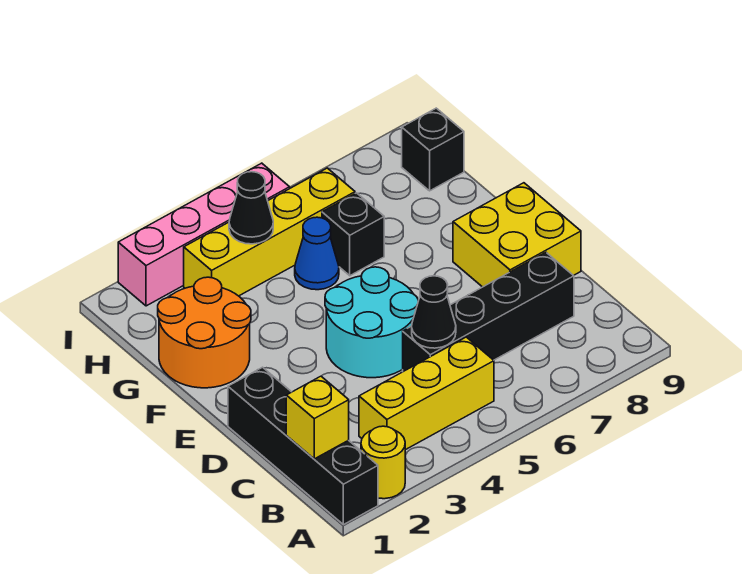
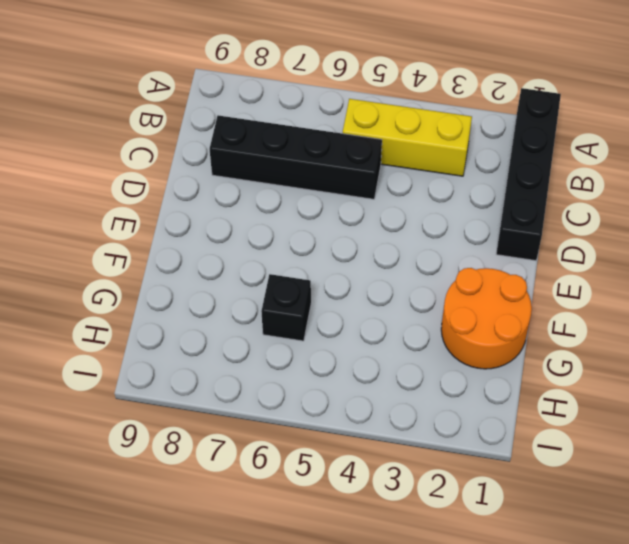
none -> yellow 1x1 round brick [361,426,405,499]
none -> cyan 2x2 round brick [325,267,418,378]
none -> yellow 2x2 brick [453,183,581,287]

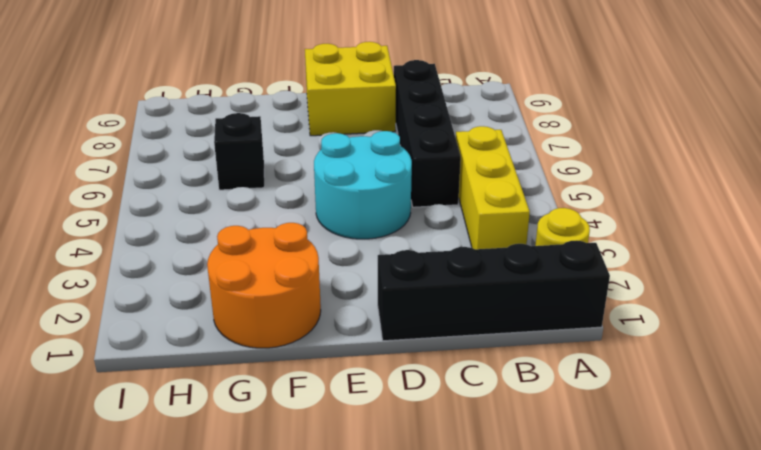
none -> blue 1x1 cone [295,217,339,290]
none -> yellow 1x4 brick [184,168,355,296]
none -> black 1x1 brick [402,108,464,191]

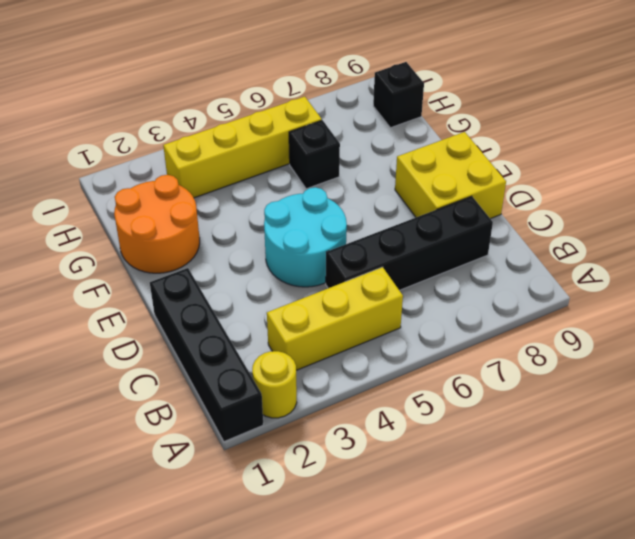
none -> blue 1x1 cone [295,217,339,290]
none -> pink 1x4 brick [118,163,290,306]
none -> yellow 1x1 brick [286,376,349,459]

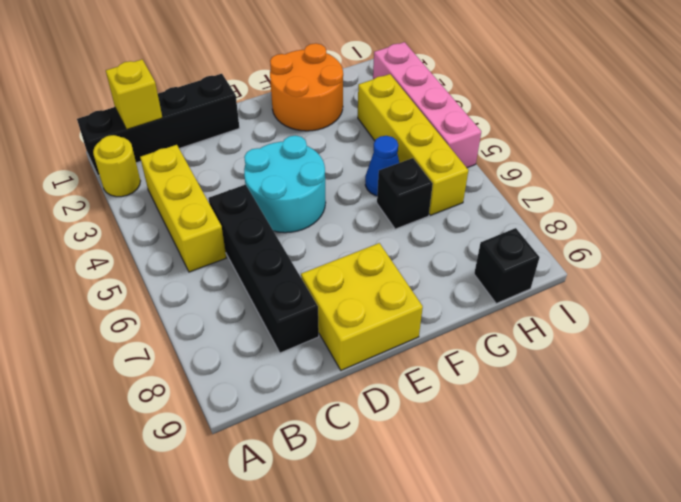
none -> black 1x1 cone [412,276,456,348]
none -> black 1x1 cone [229,172,273,244]

